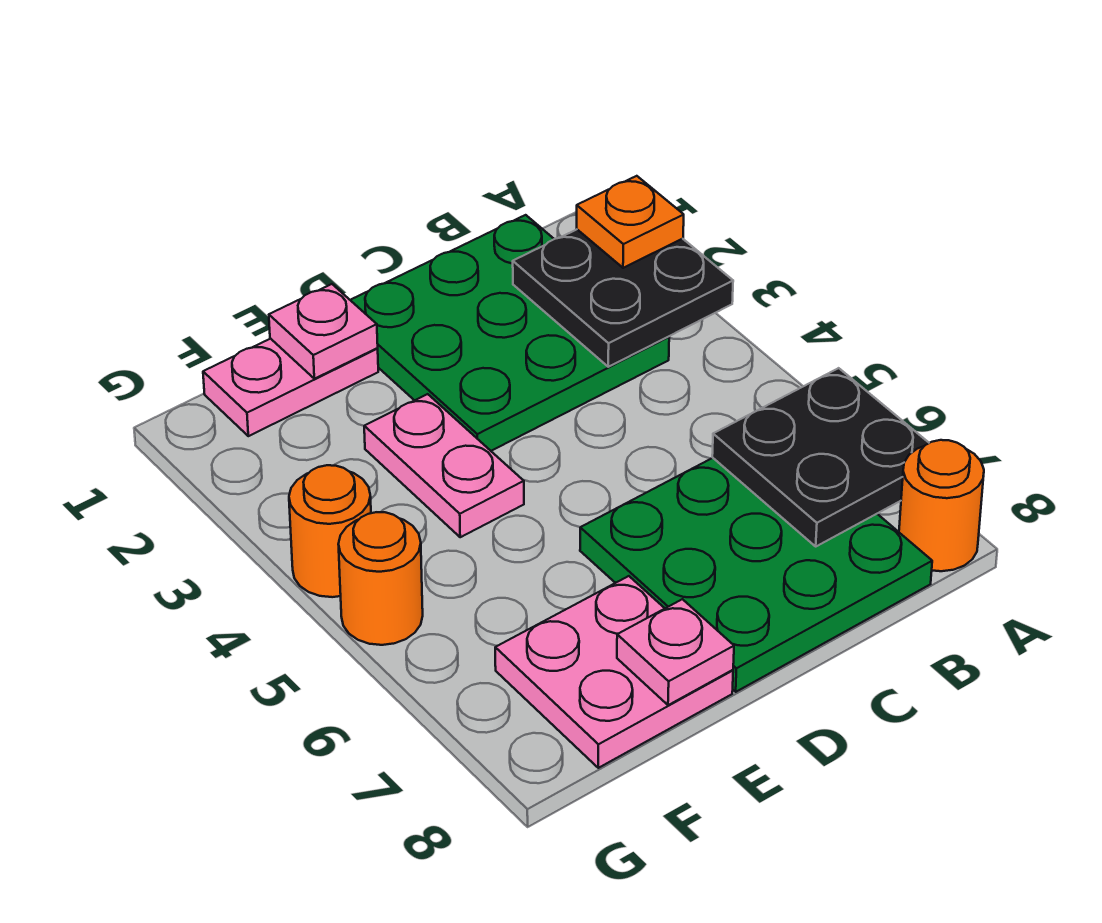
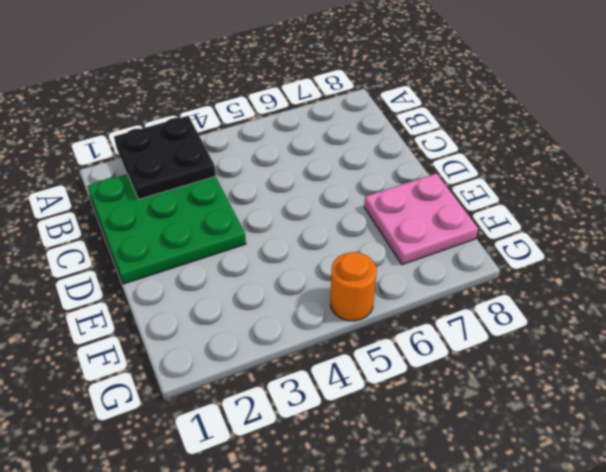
none -> orange 1x1 round brick [899,440,984,571]
none -> green 3x3 plate [580,458,932,692]
none -> pink 1x2 plate [203,339,378,436]

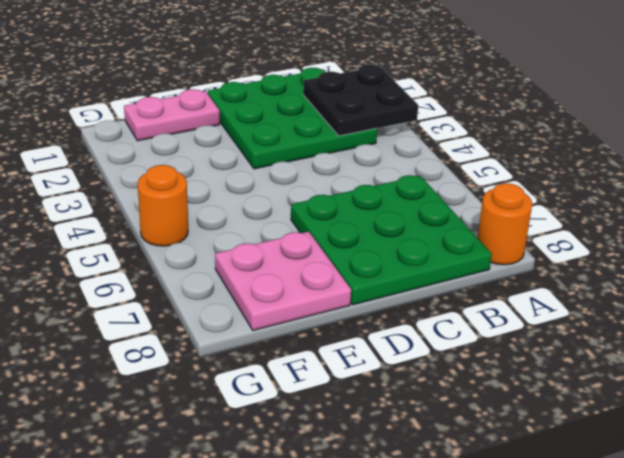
none -> pink 1x2 plate [364,394,524,537]
none -> orange 1x1 round brick [289,465,371,597]
none -> black 2x2 plate [712,368,929,546]

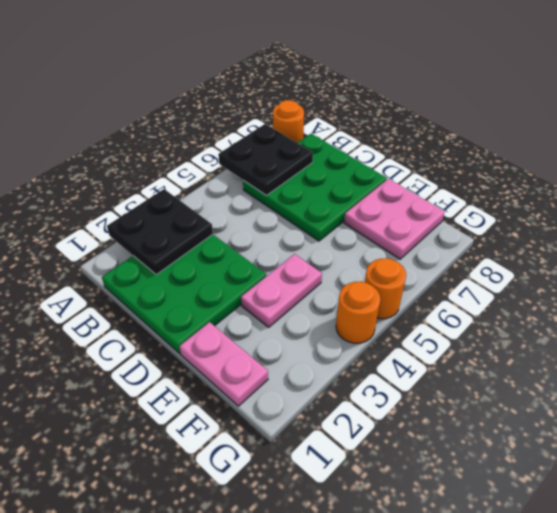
none -> pink 1x1 plate [269,284,378,379]
none -> pink 1x1 plate [617,599,734,705]
none -> orange 1x1 plate [577,176,684,268]

